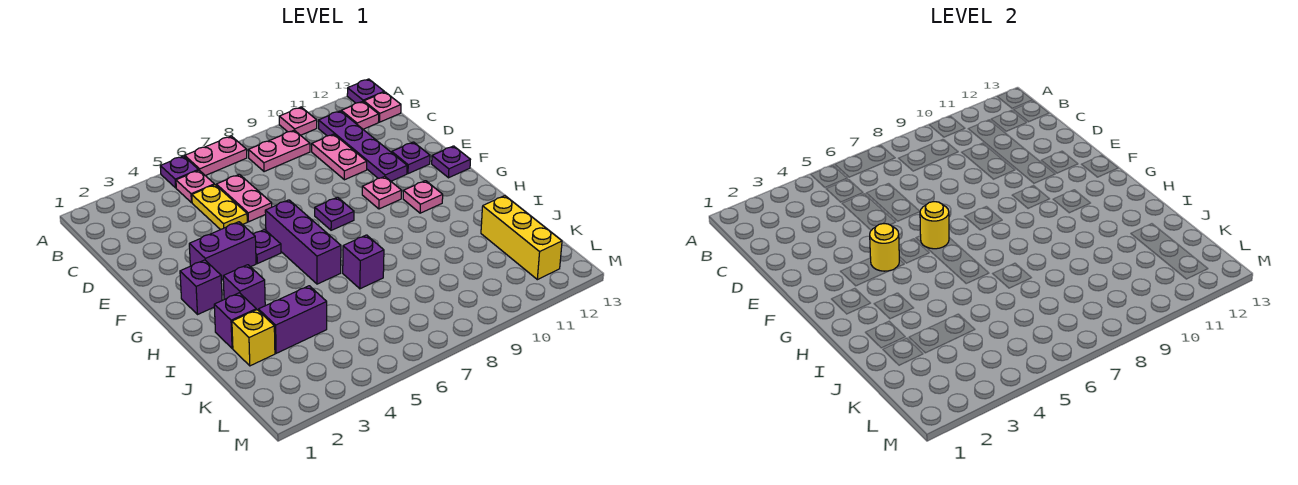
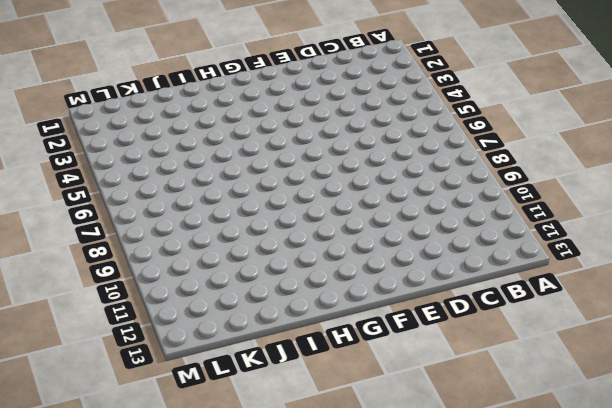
none -> purple 1x1 plate [160,156,198,188]
none -> pink 1x2 plate [185,136,247,176]
none -> pink 1x1 plate [279,107,317,135]

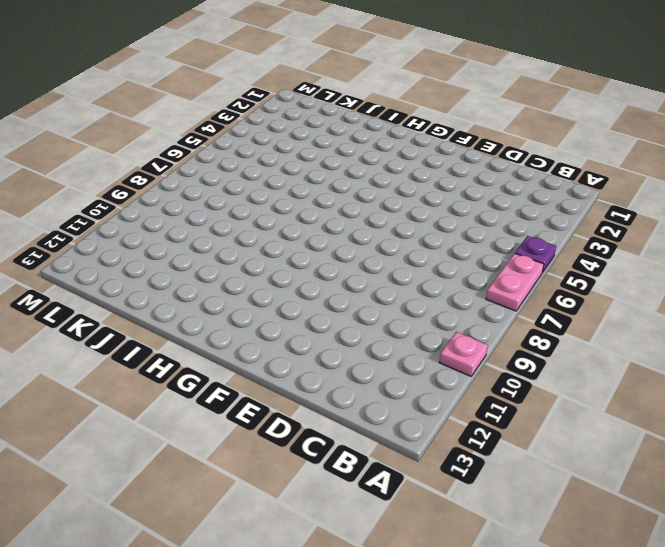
none -> purple 1x1 plate [347,79,384,103]
none -> pink 1x1 plate [176,170,214,203]
none -> pink 1x2 plate [248,130,310,172]

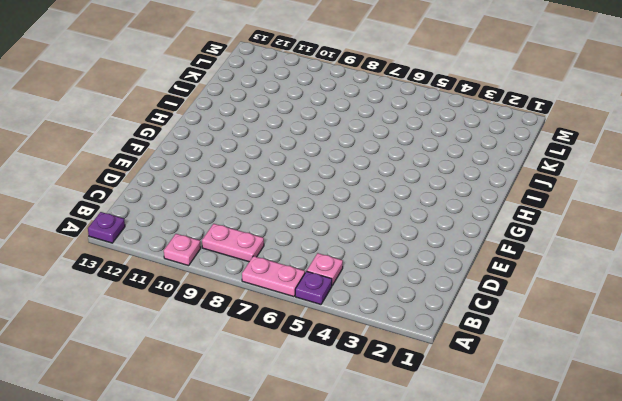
none -> purple 1x4 plate [319,111,407,181]
none -> pink 1x1 plate [341,101,379,129]
none -> pink 1x1 plate [364,92,401,122]

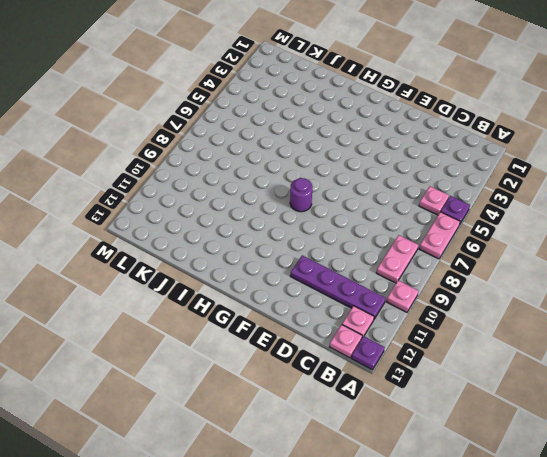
purple 1x1 round brick [290,178,313,212] -> none
none -> yellow 1x2 plate [192,185,247,230]
none -> pink 1x2 plate [216,174,272,222]
none -> pink 1x2 plate [312,134,367,180]

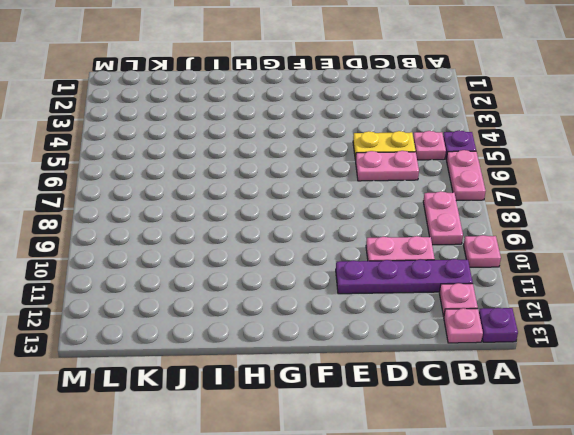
none -> purple 1x1 plate [392,142,430,174]
none -> purple 1x2 brick [189,222,256,280]
none -> purple 1x1 plate [253,229,281,264]

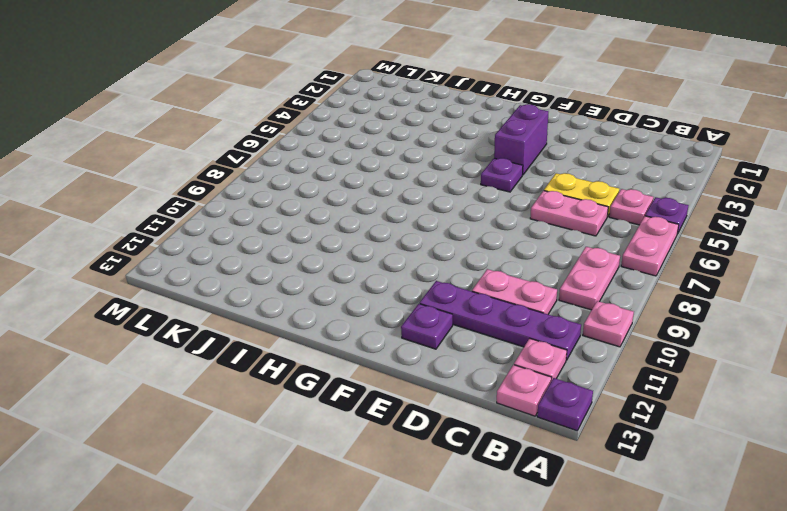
none -> purple 1x3 brick [265,200,341,284]
none -> purple 1x1 plate [315,197,354,230]
none -> pink 1x1 plate [362,176,402,209]

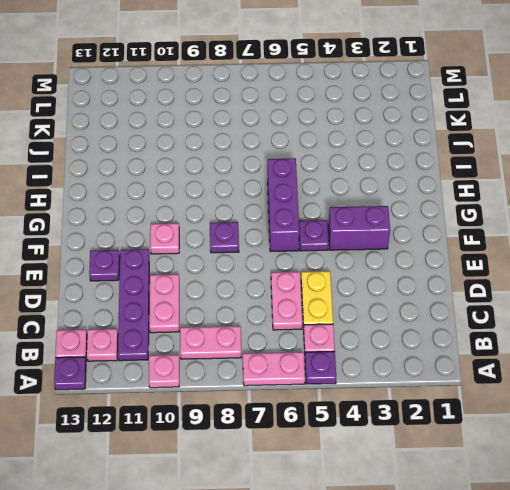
none -> purple 1x1 plate [432,146,470,178]
none -> purple 1x1 brick [180,260,222,314]
none -> pink 1x1 plate [403,181,443,213]

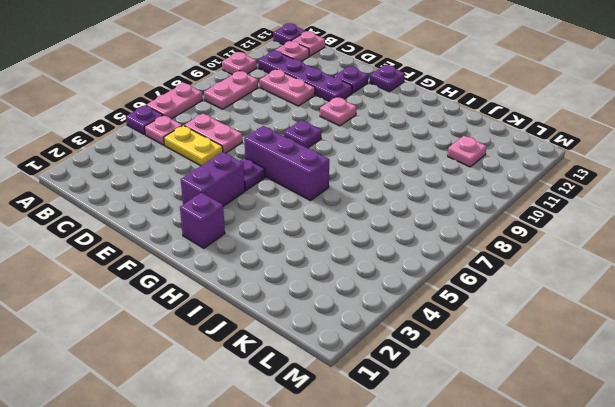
pink 1x1 plate [448,136,487,167] -> pink 1x1 plate moved to [403,181,443,213]
none -> purple 1x1 brick [223,265,265,310]
none -> purple 1x1 brick [214,293,256,348]
none -> purple 1x1 brick [343,235,384,289]

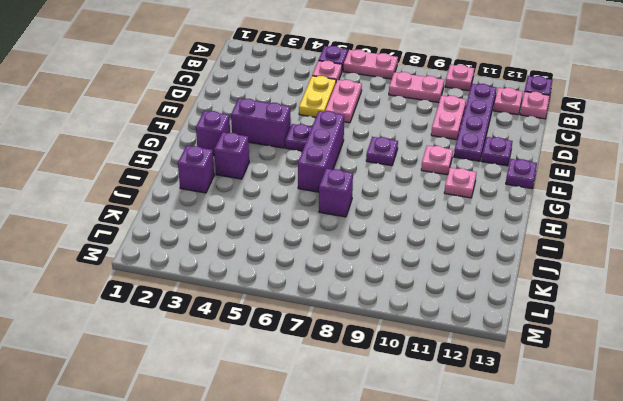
none -> yellow 1x1 brick [232,310,275,366]
none -> purple 1x2 brick [258,286,327,353]
none -> yellow 1x3 brick [481,196,562,280]

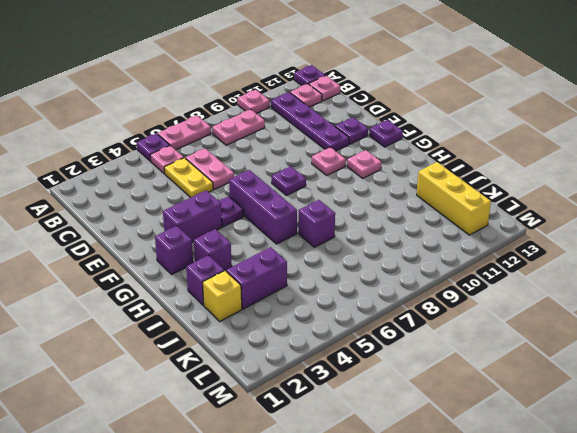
none -> pink 1x2 plate [312,134,367,180]
none -> yellow 1x1 round brick [870,223,899,271]
none -> yellow 1x1 round brick [920,202,949,249]

